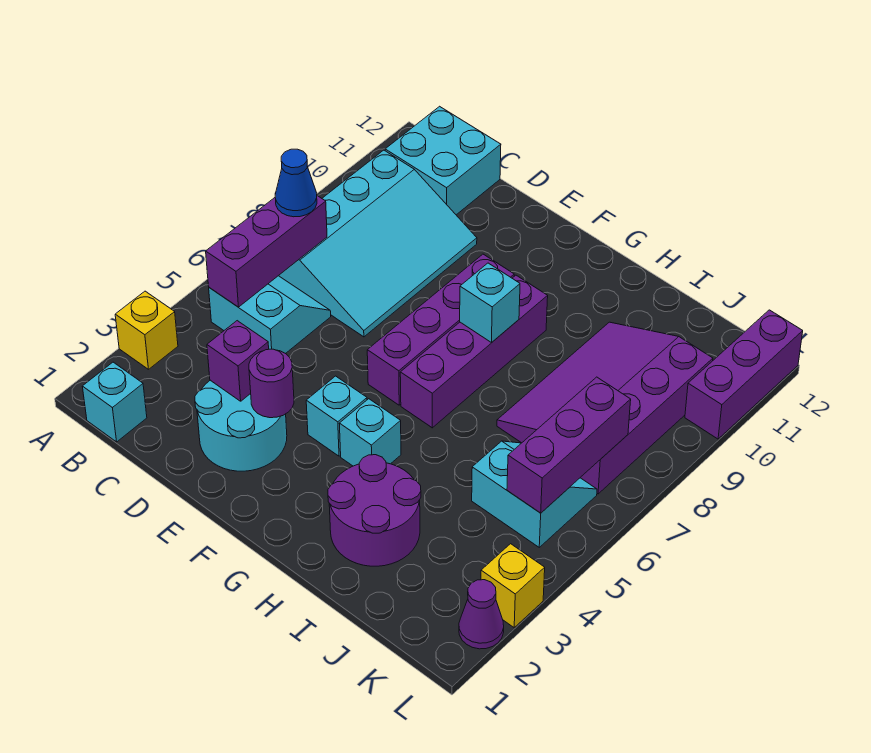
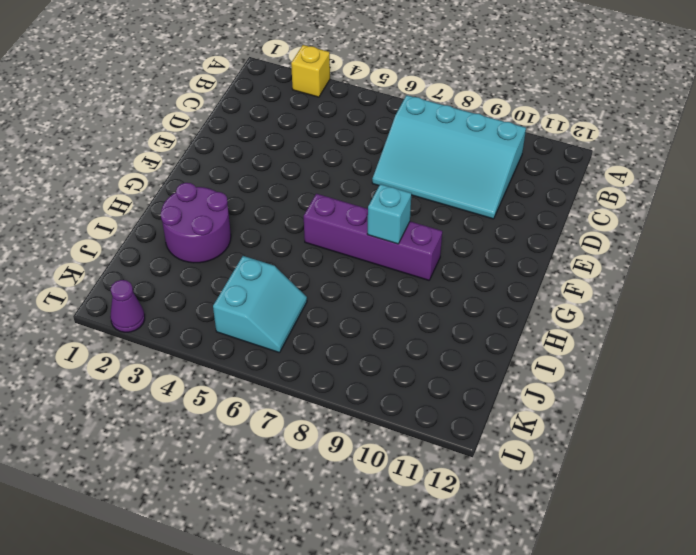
none -> cyan 1x1 brick [82,362,147,442]
none -> cyan 2x2 slope [209,276,331,354]
none -> cyan 2x2 brick [385,106,501,215]

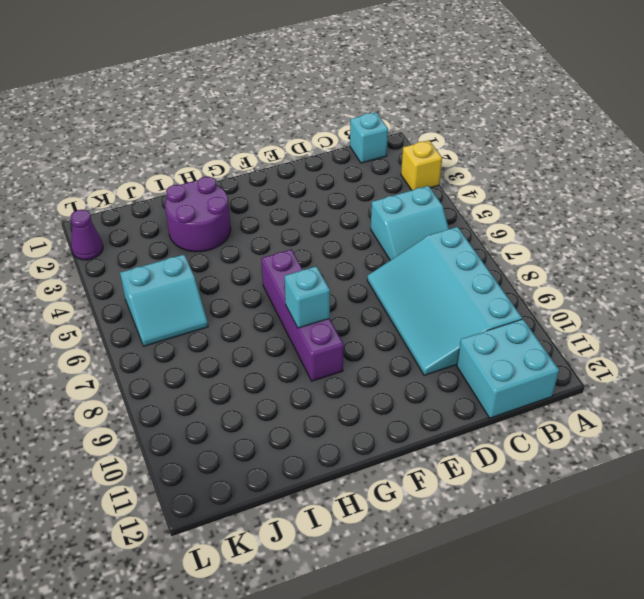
none -> cyan 2x2 round brick [195,380,287,471]
none -> cyan 1x1 brick [306,376,367,456]
none -> purple 1x4 brick [367,254,514,405]

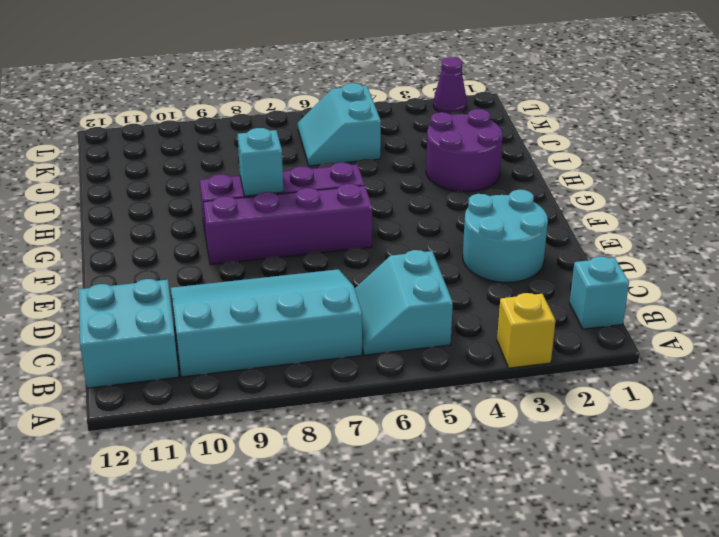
none -> cyan 1x1 brick [306,376,367,456]
none -> cyan 1x1 brick [339,399,401,466]
none -> purple 3x4 slope [497,322,713,494]

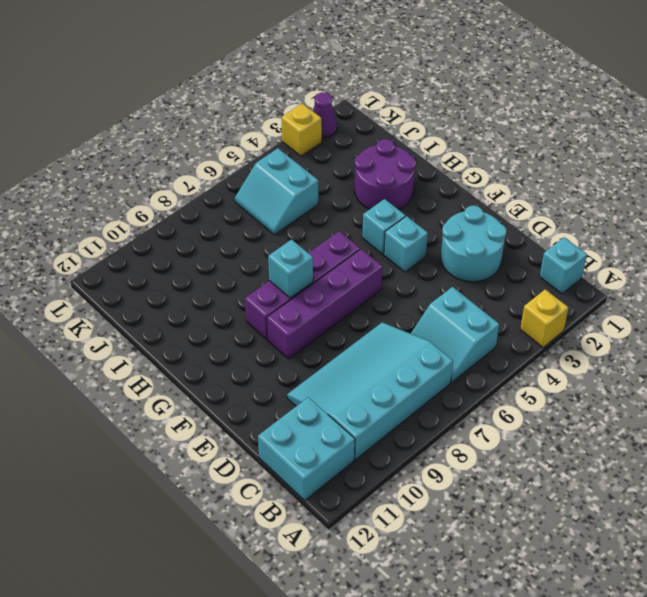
none -> purple 3x4 slope [497,322,713,494]
none -> purple 1x3 brick [685,310,803,439]
none -> purple 1x3 brick [206,196,327,307]

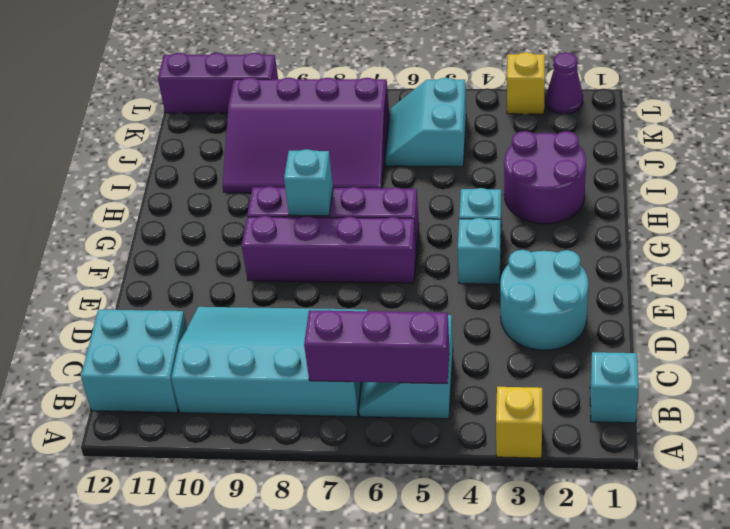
none -> purple 1x1 brick [207,321,269,401]
none -> purple 1x1 round brick [249,349,294,418]
none -> purple 1x3 brick [507,377,631,513]

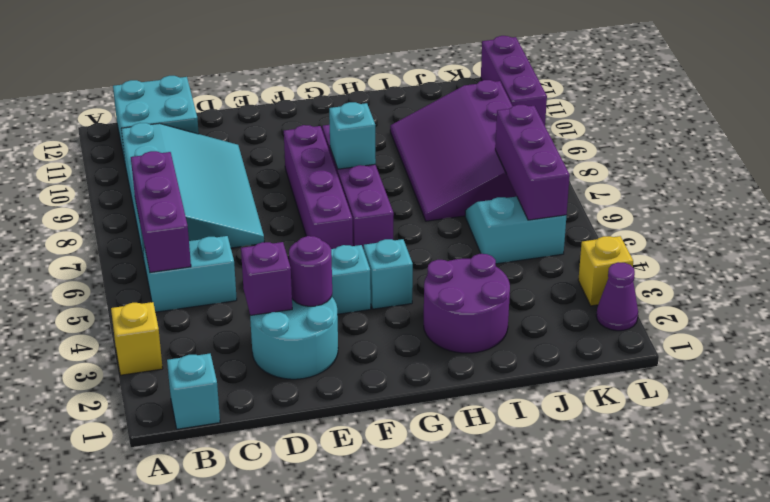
none -> blue 1x1 cone [275,149,317,217]

